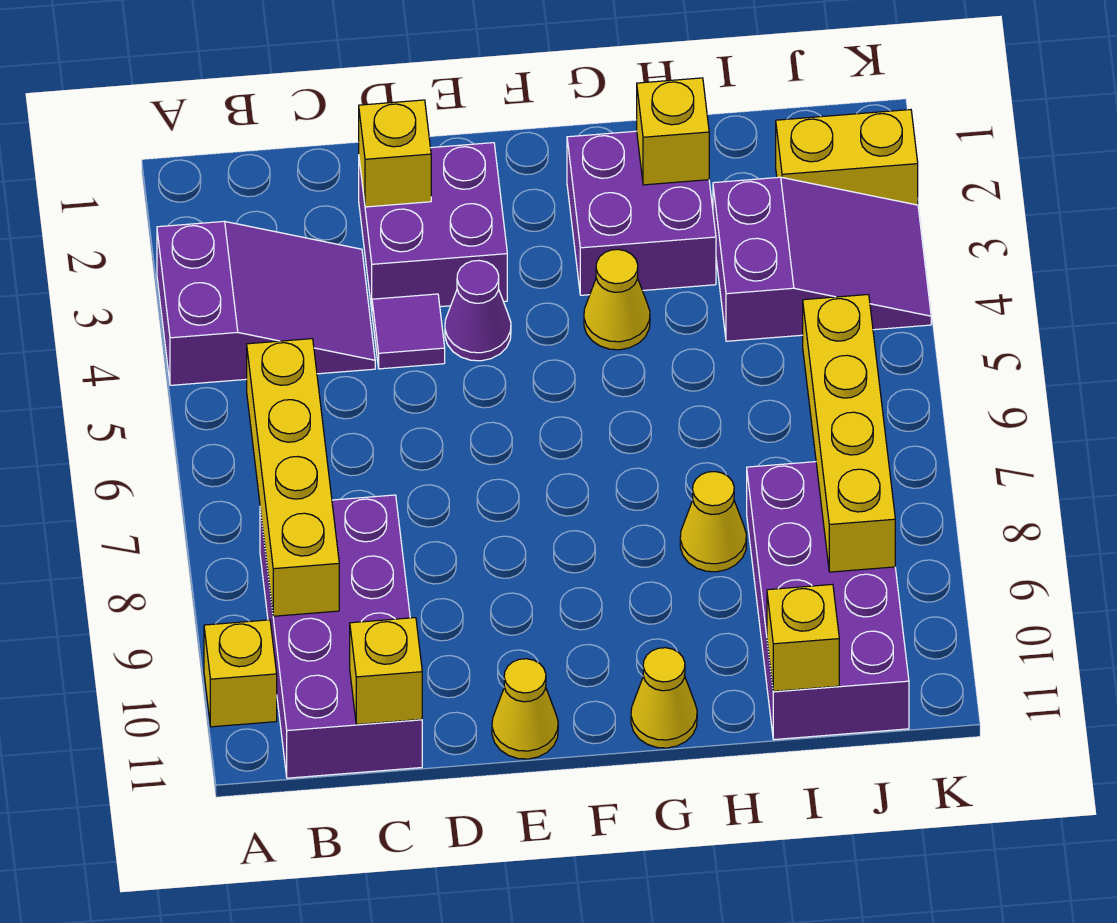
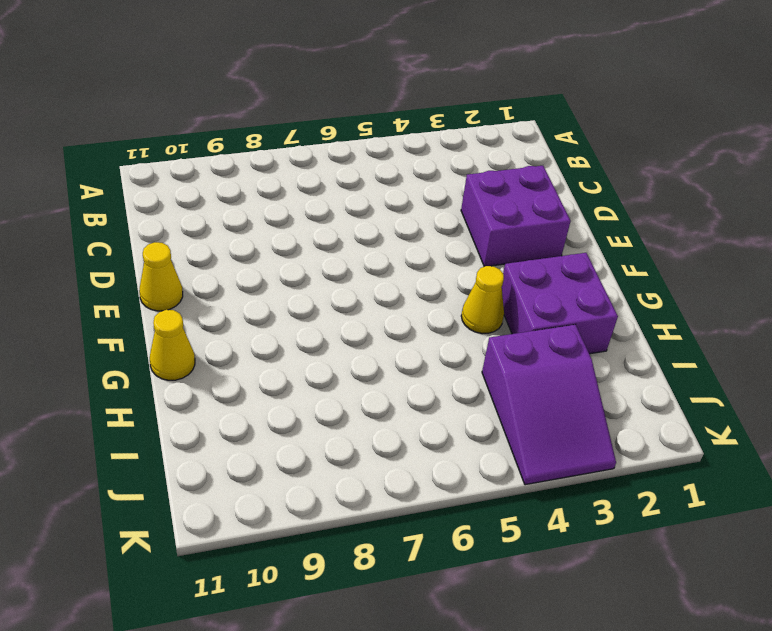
none -> purple 2x3 slope [157,221,375,385]
none -> yellow 1x1 brick [204,620,277,727]
none -> purple 2x4 brick [260,495,422,778]

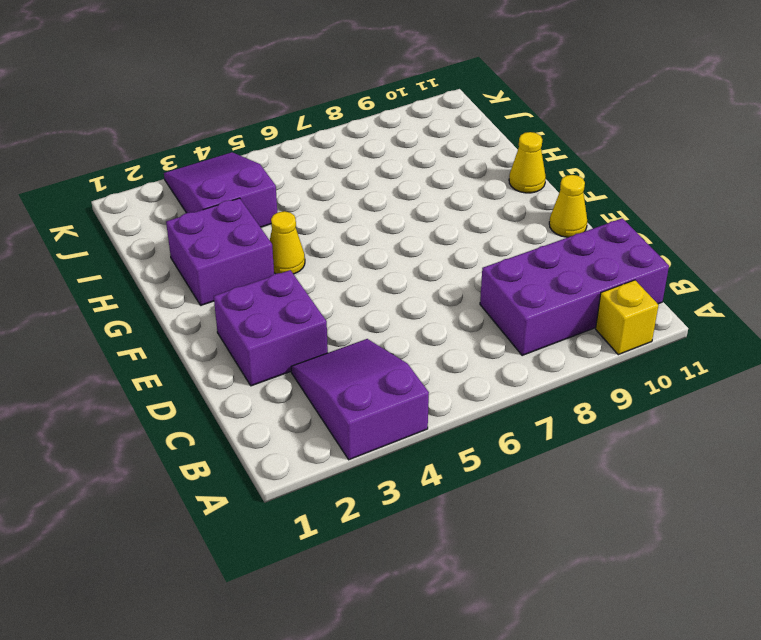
none -> purple 1x1 tile [372,294,445,369]
none -> purple 1x1 cone [445,260,511,361]
none -> yellow 1x1 cone [680,472,746,572]

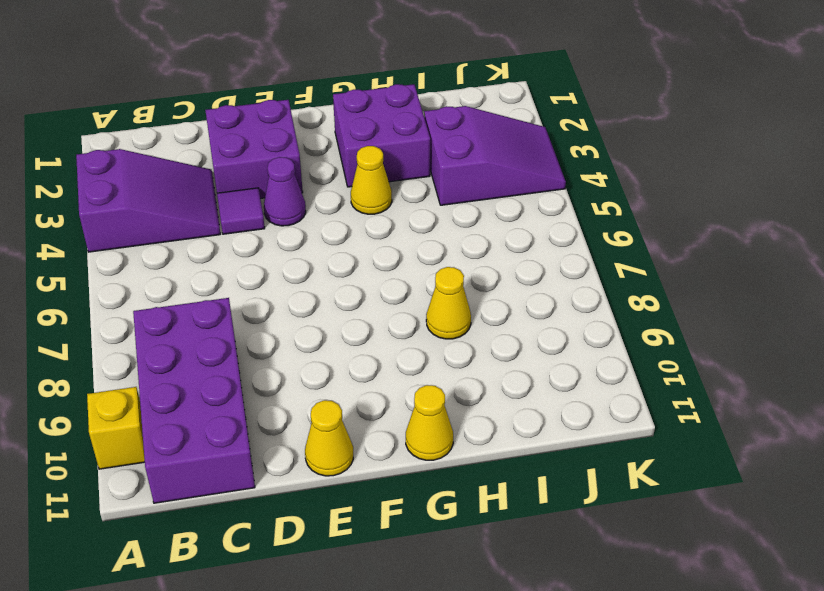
none -> purple 2x4 brick [747,462,909,740]
none -> yellow 1x2 brick [776,110,918,205]
none -> yellow 1x4 brick [247,339,339,616]

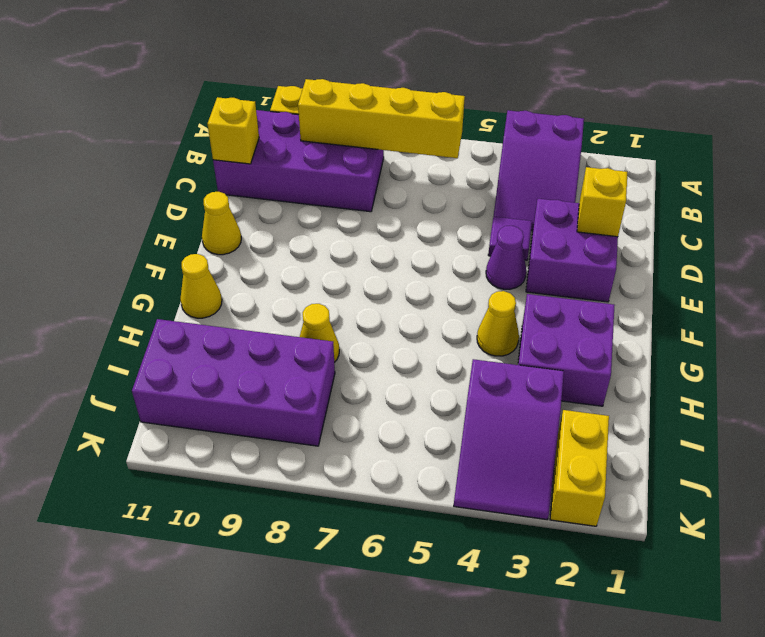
none -> yellow 1x1 brick [637,78,709,185]
none -> yellow 1x1 brick [767,584,839,691]
none -> yellow 1x4 brick [803,294,895,572]

